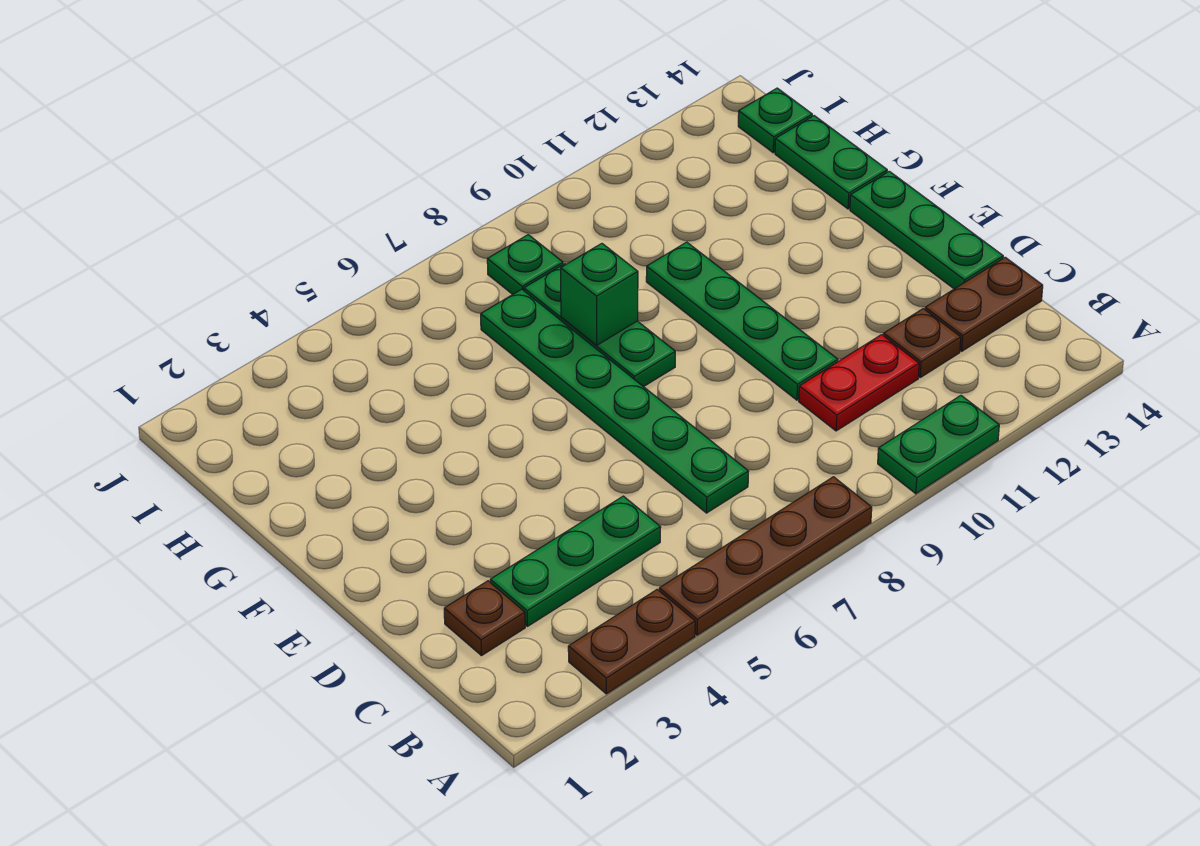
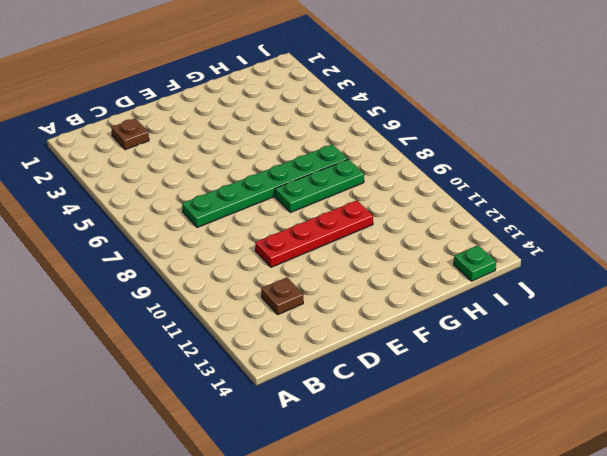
red 1x4 plate [255,200,373,267] -> green 1x4 plate [646,242,838,400]
none -> brown 1x2 plate [568,590,695,694]
none -> brown 1x4 plate [659,477,872,635]
none -> green 1x2 plate [878,396,999,494]

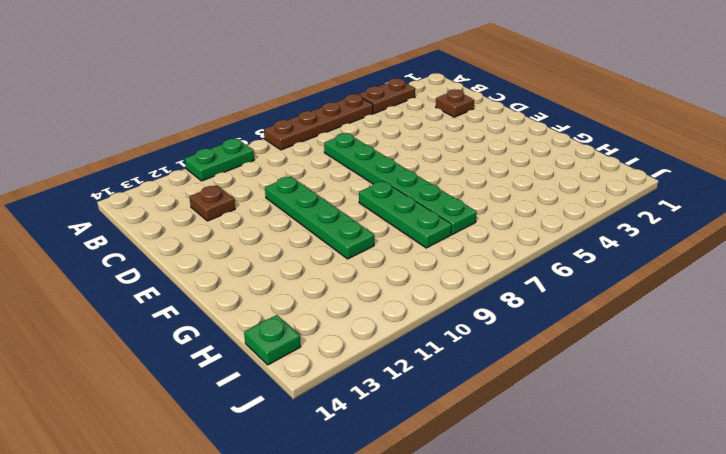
none -> green 1x3 plate [490,496,661,626]
none -> red 1x2 plate [799,335,919,431]
none -> brown 1x2 plate [925,257,1043,351]

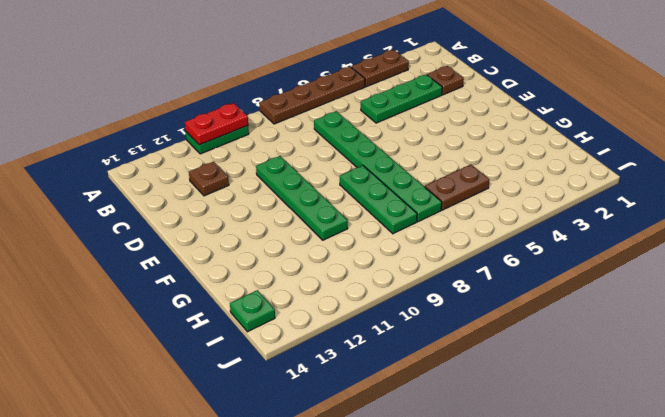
red 1x2 plate [185,103,248,145] -> red 1x2 plate moved to [799,335,919,431]
brown 1x2 plate [425,165,489,210] -> brown 1x2 plate moved to [925,257,1043,351]
none -> green 1x3 plate [850,171,1003,289]
none -> green 1x2 plate [775,116,887,209]
none -> green 1x1 plate [487,235,563,294]

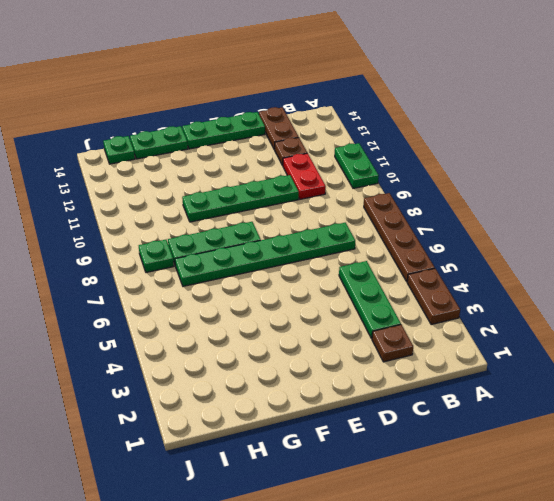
none -> green 1x1 brick [561,243,638,345]

